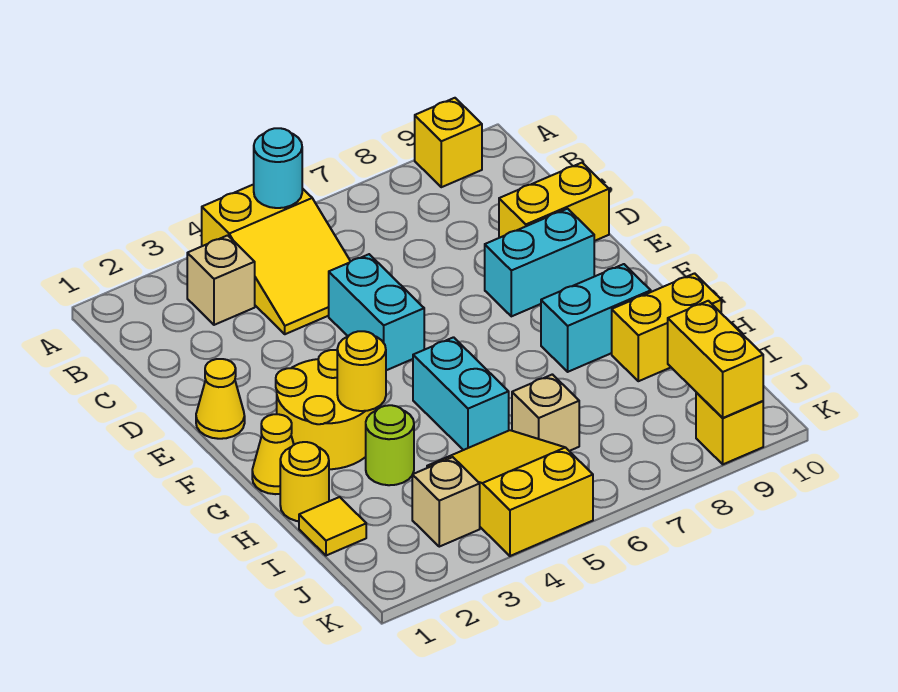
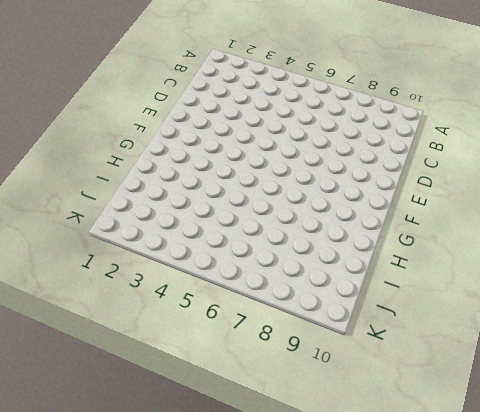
none -> yellow 2x3 slope [202,184,350,334]
none -> yellow 1x1 brick [415,98,482,187]
none -> tan 1x1 brick [187,235,255,325]

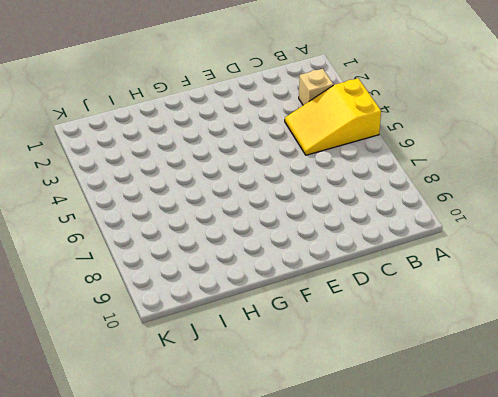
none -> yellow 1x1 brick [415,98,482,187]
none -> cyan 1x2 brick [329,254,424,370]
none -> yellow 1x2 brick [499,163,609,241]

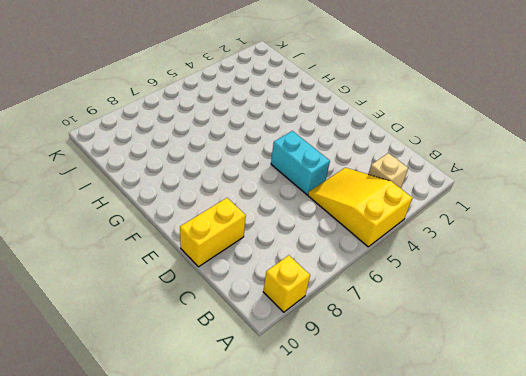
none -> yellow 1x1 cone [196,359,245,439]
none -> cyan 1x2 brick [485,209,594,316]
none -> yellow 2x2 round brick [276,350,376,469]

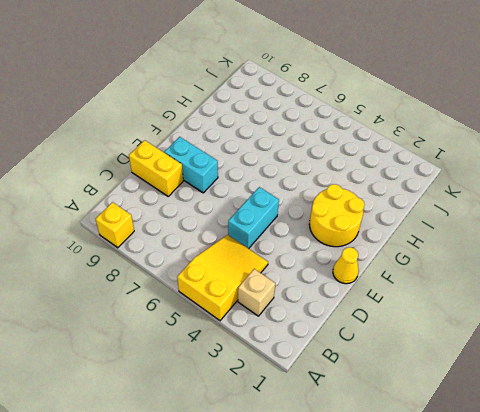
none -> yellow 1x1 cone [252,414,294,494]
none -> cyan 1x2 brick [413,337,509,450]
none -> cyan 1x2 brick [541,264,651,372]

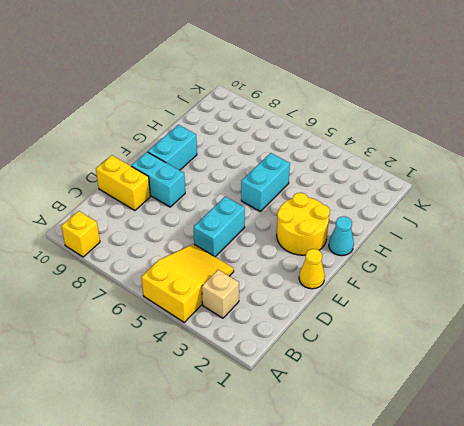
cyan 1x2 brick [148,125,197,170] -> cyan 1x2 brick turned to [541,264,651,372]
cyan 1x1 cone [329,216,354,256] -> yellow 1x1 cone [252,414,294,494]
none -> yellow 1x1 round brick [280,442,329,521]
none -> lime 1x1 round brick [366,405,414,485]
none -> yellow 1x2 brick [612,273,721,381]

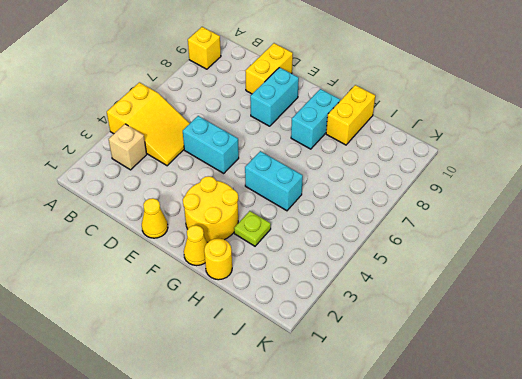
lime 1x1 plate [234,211,271,246] -> lime 1x1 round brick [366,405,414,485]
none -> yellow 1x1 tile [299,497,366,556]
none -> yellow 2x3 slope [427,430,593,556]
none -> tan 1x1 brick [512,374,579,451]

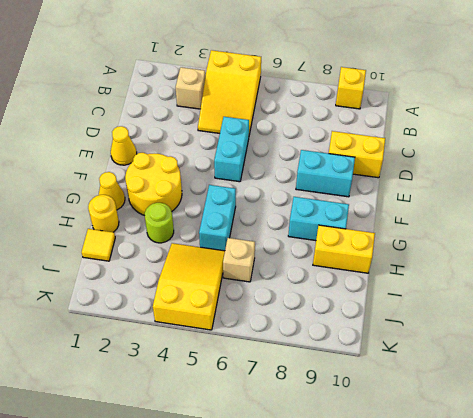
none -> tan 1x1 brick [412,457,480,547]
none -> yellow 1x1 brick [696,392,763,464]
none -> cyan 1x1 round brick [254,128,302,208]

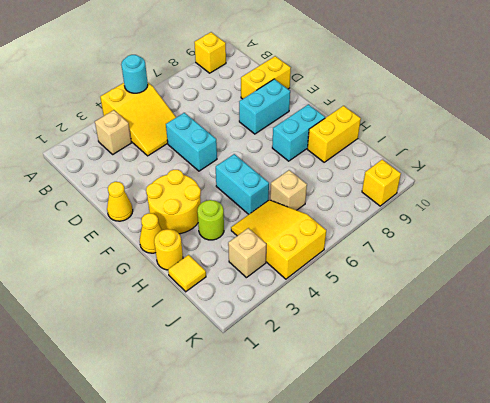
none -> yellow 1x1 round brick [337,331,386,411]
none -> yellow 1x2 brick [668,301,763,418]

